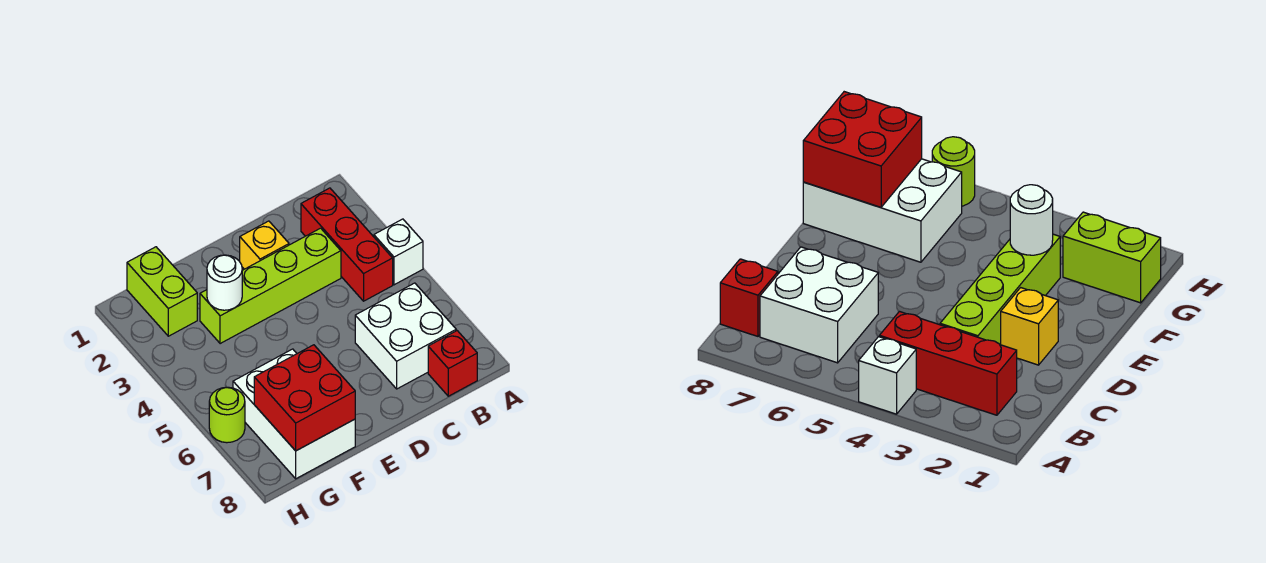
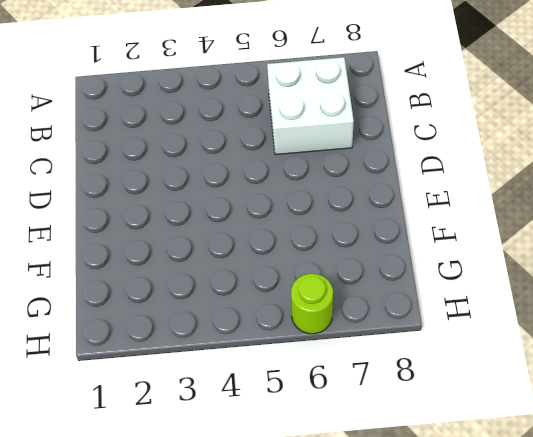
none -> white 1x1 brick [374,219,423,285]
none -> red 1x3 brick [301,188,393,301]

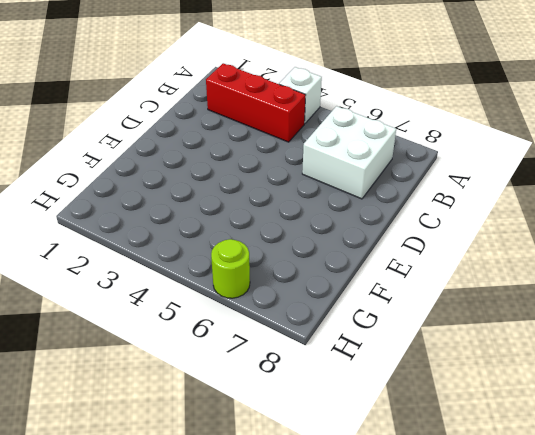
none -> red 1x1 brick [428,331,477,396]
none -> lime 1x4 brick [200,228,341,344]

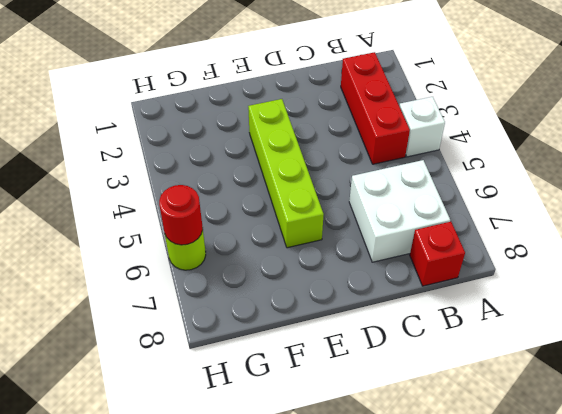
lime 1x4 brick [248,99,324,248] -> lime 1x4 brick turned to [200,228,341,344]
red 1x1 round brick [159,185,203,245] -> none
none -> yellow 1x1 brick [240,221,289,269]
none -> white 2x3 brick [233,349,355,479]

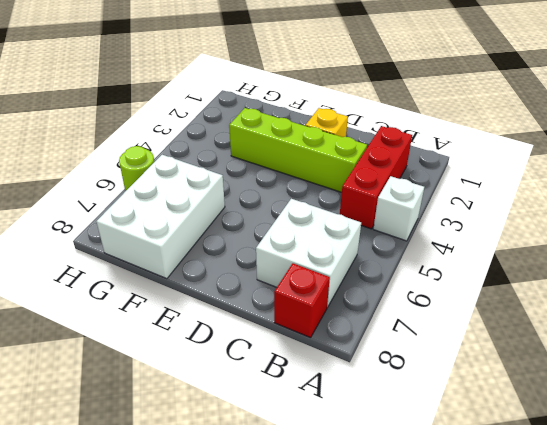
none -> lime 1x2 brick [127,247,197,336]
none -> white 1x1 round brick [207,255,242,310]

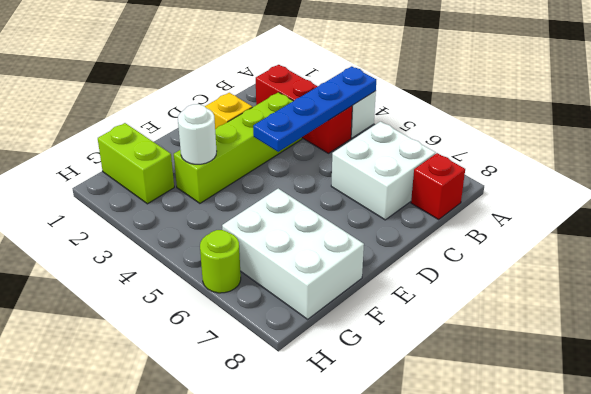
blue 1x4 plate [253,66,376,152] -> none
none -> red 2x2 brick [254,345,355,451]

